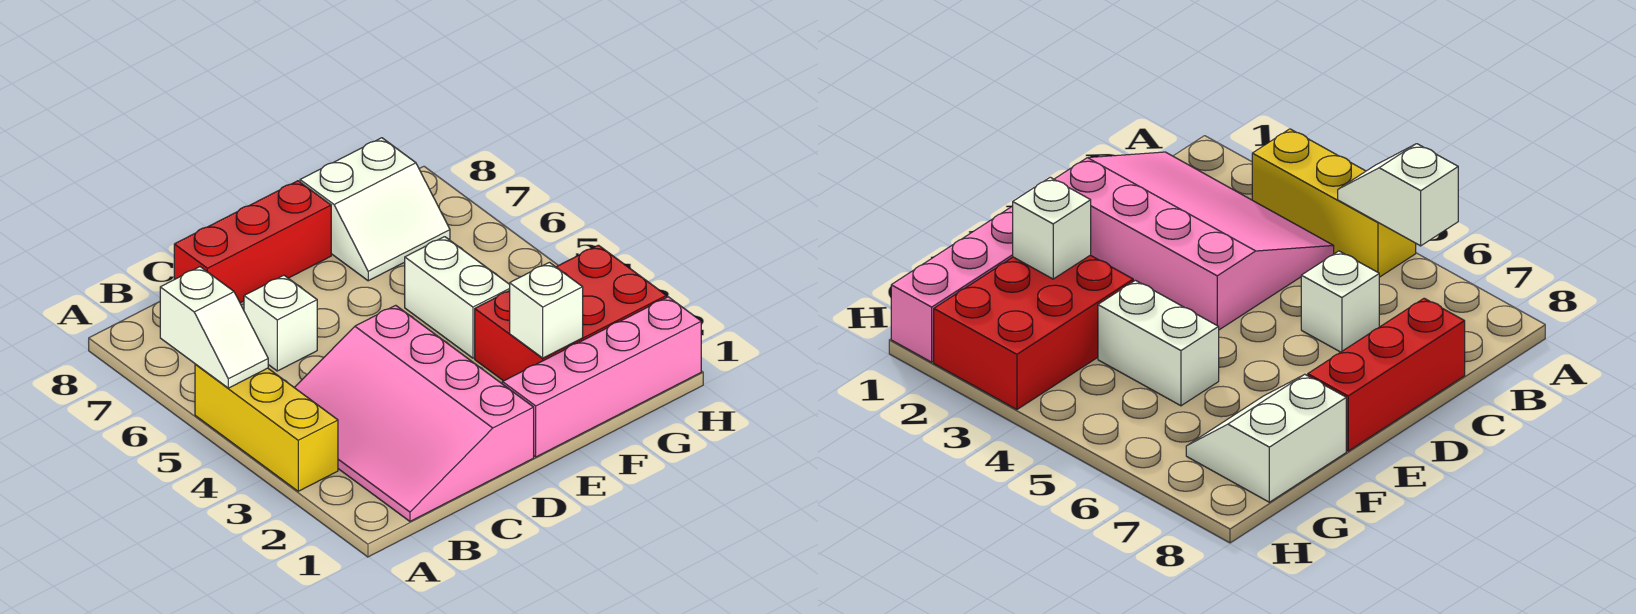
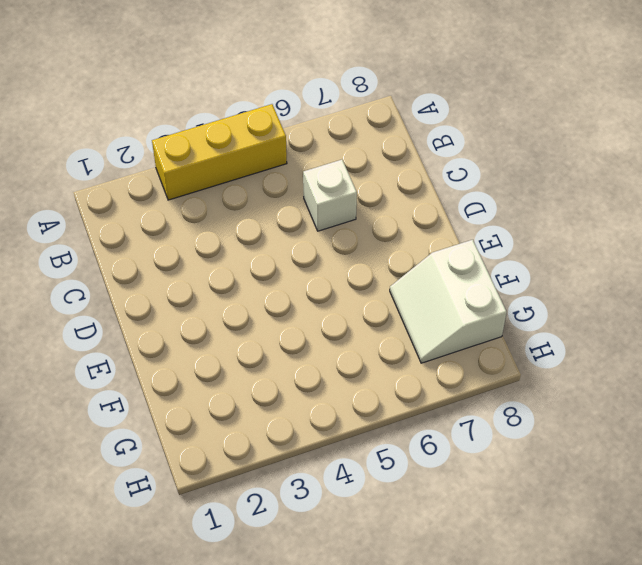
none -> pink 3x4 slope [294,305,534,521]
none -> red 1x3 brick [174,181,331,303]

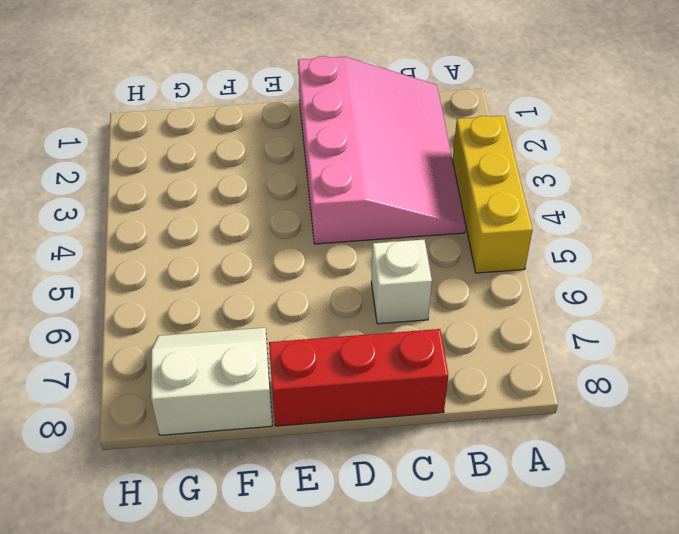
none -> pink 1x4 brick [502,297,701,457]
none -> red 2x3 brick [475,245,667,381]

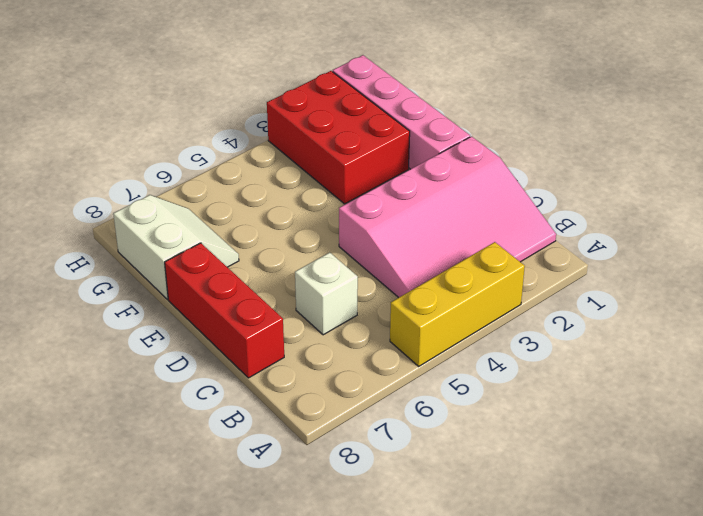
none -> white 1x2 brick [405,237,510,358]
none -> white 1x2 slope [160,267,268,388]

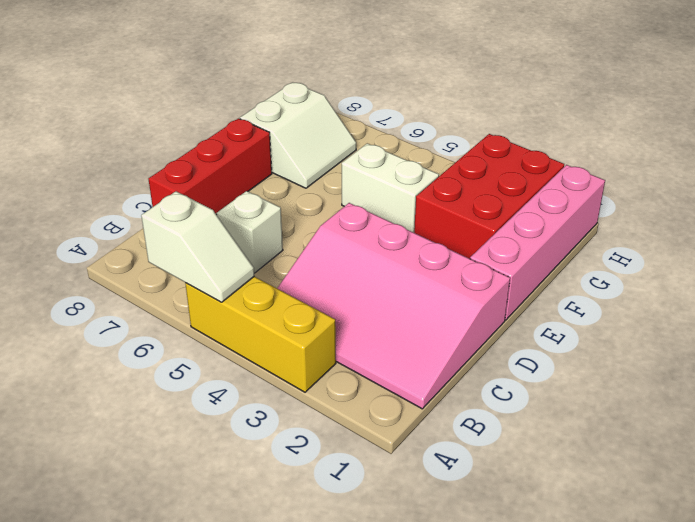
none -> white 1x1 brick [510,262,583,358]

